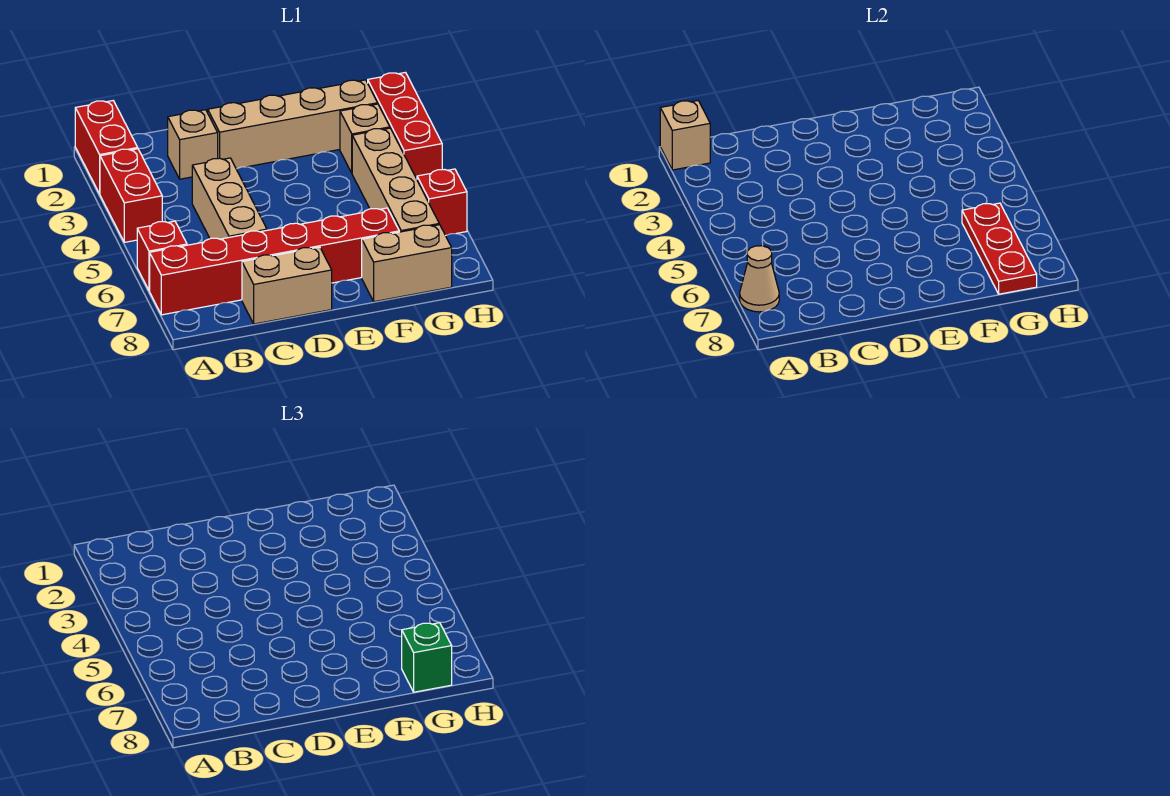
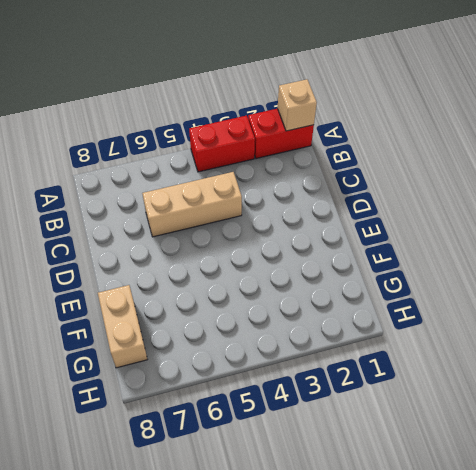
none -> red 1x1 brick [137,221,187,291]
none -> red 1x6 brick [150,208,399,315]
none -> tan 1x1 brick [168,110,218,179]

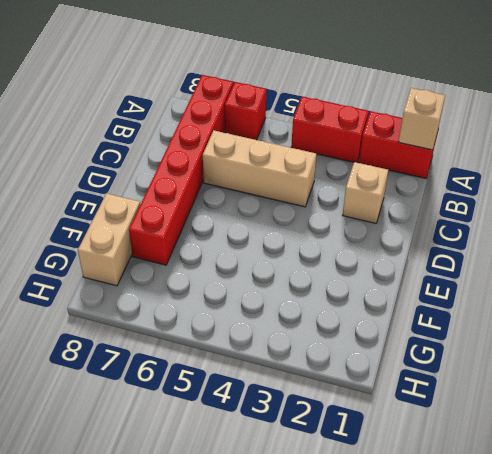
none -> tan 1x2 brick [242,247,332,324]
none -> tan 1x4 brick [208,80,378,169]
none -> tan 1x1 brick [340,104,390,173]

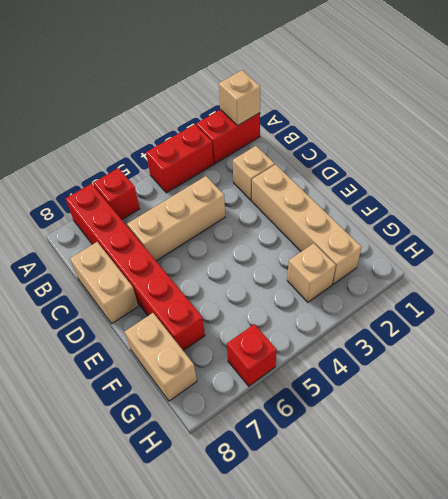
none -> tan 1x4 brick [352,128,439,232]
none -> red 1x3 brick [368,72,442,179]
none -> tan 1x1 cone [740,246,779,312]

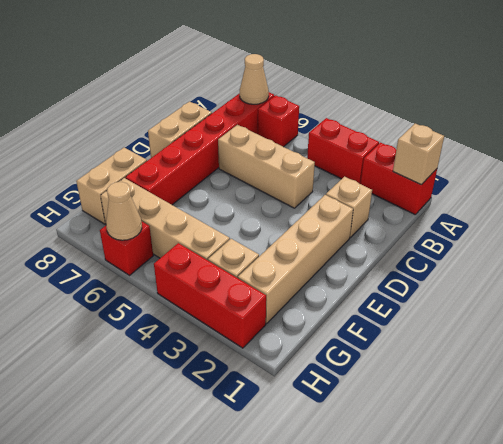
tan 1x1 cone [106,182,142,240] -> none
none -> red 1x3 plate [962,203,1037,294]
none -> green 1x1 brick [402,623,452,692]

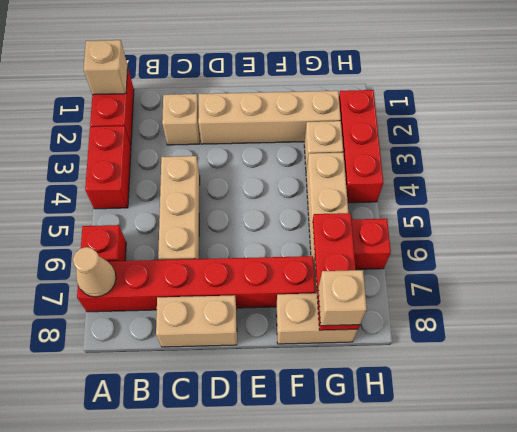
tan 1x1 brick [318,270,367,326] -> green 1x1 brick [402,623,452,692]

